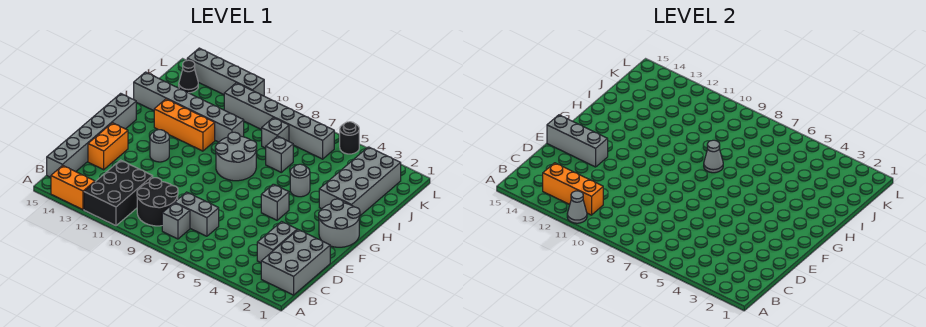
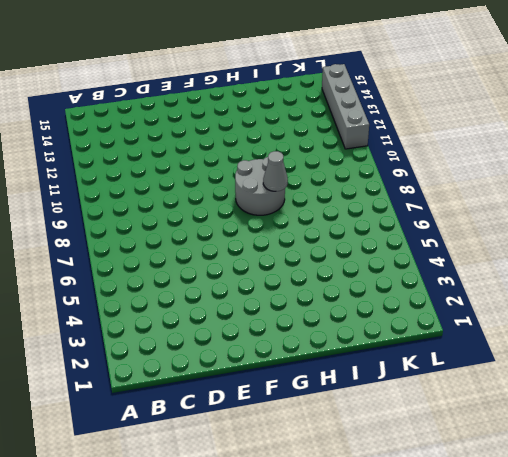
none -> black 2x3 brick [84,160,153,226]
none -> orange 1x2 brick [51,165,95,210]
none -> grey 2x3 brick [261,230,330,295]

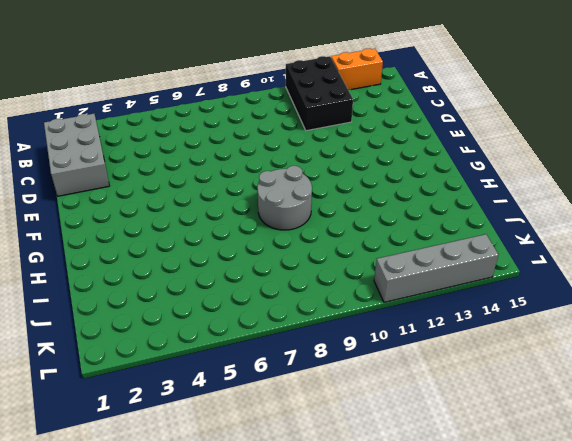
none -> grey 1x1 brick [162,203,190,239]
none -> black 2x2 round brick [137,178,178,226]
none -> grey 1x6 brick [47,94,136,177]

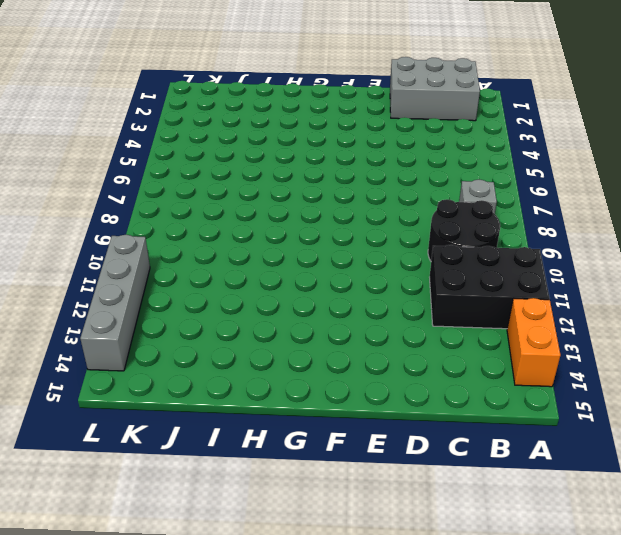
none -> grey 1x6 brick [47,94,136,177]
none -> grey 1x2 brick [257,222,297,263]
none -> grey 1x2 brick [175,192,219,236]

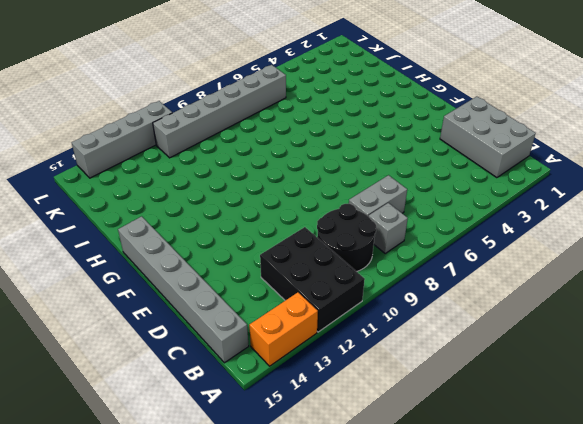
none -> grey 1x2 brick [257,222,297,263]
none -> orange 1x2 brick [88,123,128,170]
none -> grey 2x2 round brick [319,199,360,247]

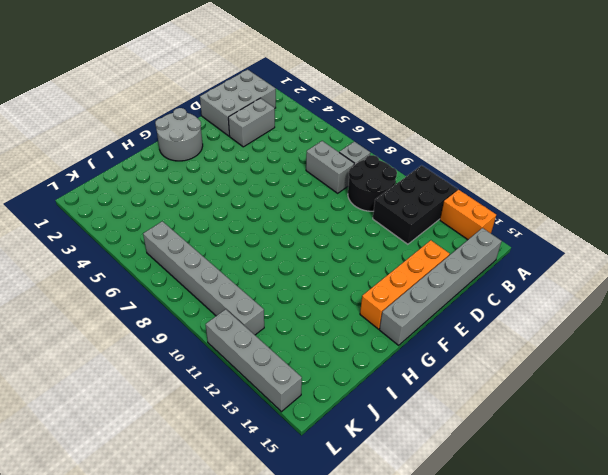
orange 1x4 brick [360,240,450,329] -> orange 1x2 brick [88,123,128,170]
none -> grey 1x1 brick [261,184,289,220]
none -> grey 1x1 round brick [150,130,169,162]
none -> grey 2x2 round brick [215,132,257,181]

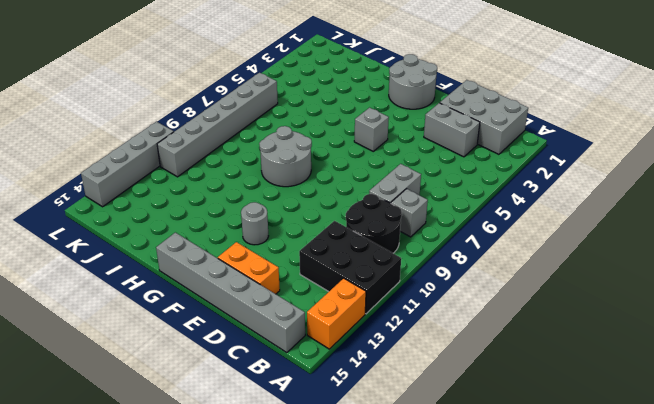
none -> grey 2x4 brick [319,147,401,216]
none -> grey 1x1 round brick [290,164,310,197]
none -> orange 1x3 brick [154,99,215,151]

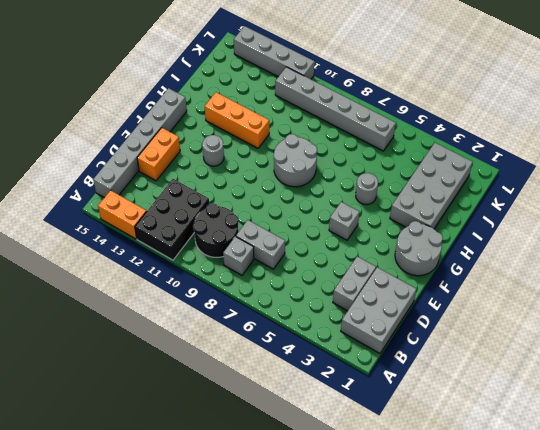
none -> grey 1x1 brick [266,136,293,172]
none -> grey 1x6 brick [134,72,244,142]
none -> grey 1x1 brick [262,118,289,148]

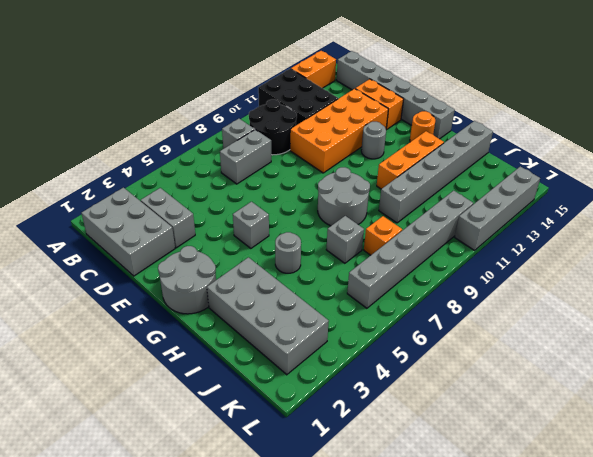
orange 2x4 brick [290,89,388,173] -> none
orange 1x1 round brick [410,111,435,142] -> none
orange 1x1 brick [364,216,402,255] -> grey 1x1 brick [262,118,289,148]
none -> black 1x1 cone [179,60,198,93]
none -> black 1x1 round brick [340,122,359,154]
none -> grey 1x1 cone [567,191,587,223]

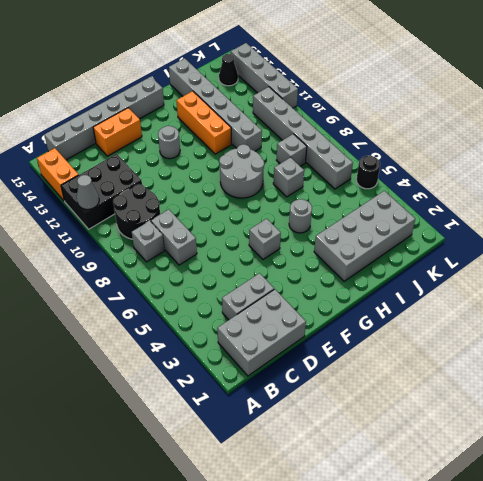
none -> grey 2x2 round brick [319,199,360,247]
none -> orange 1x3 brick [543,163,603,215]
none -> grey 1x3 brick [547,115,608,167]

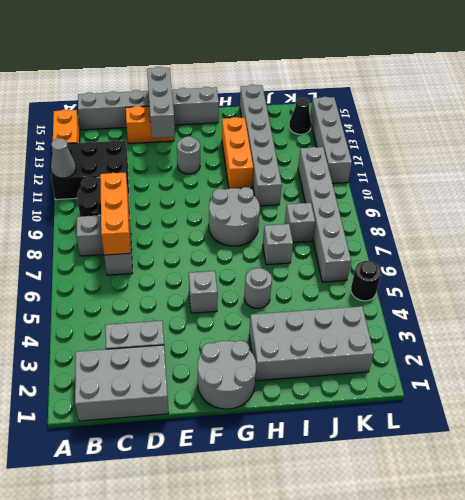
orange 1x3 brick [100,173,130,255] -> orange 1x3 brick moved to [543,163,603,215]
none -> grey 1x1 cone [704,140,723,173]

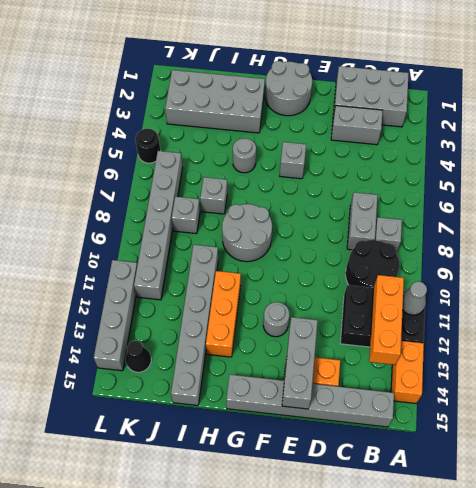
none -> grey 1x1 cone [704,140,723,173]

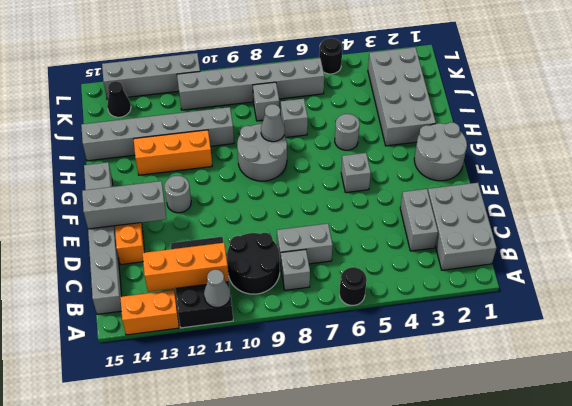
black 1x1 round brick [340,267,367,305] -> none

